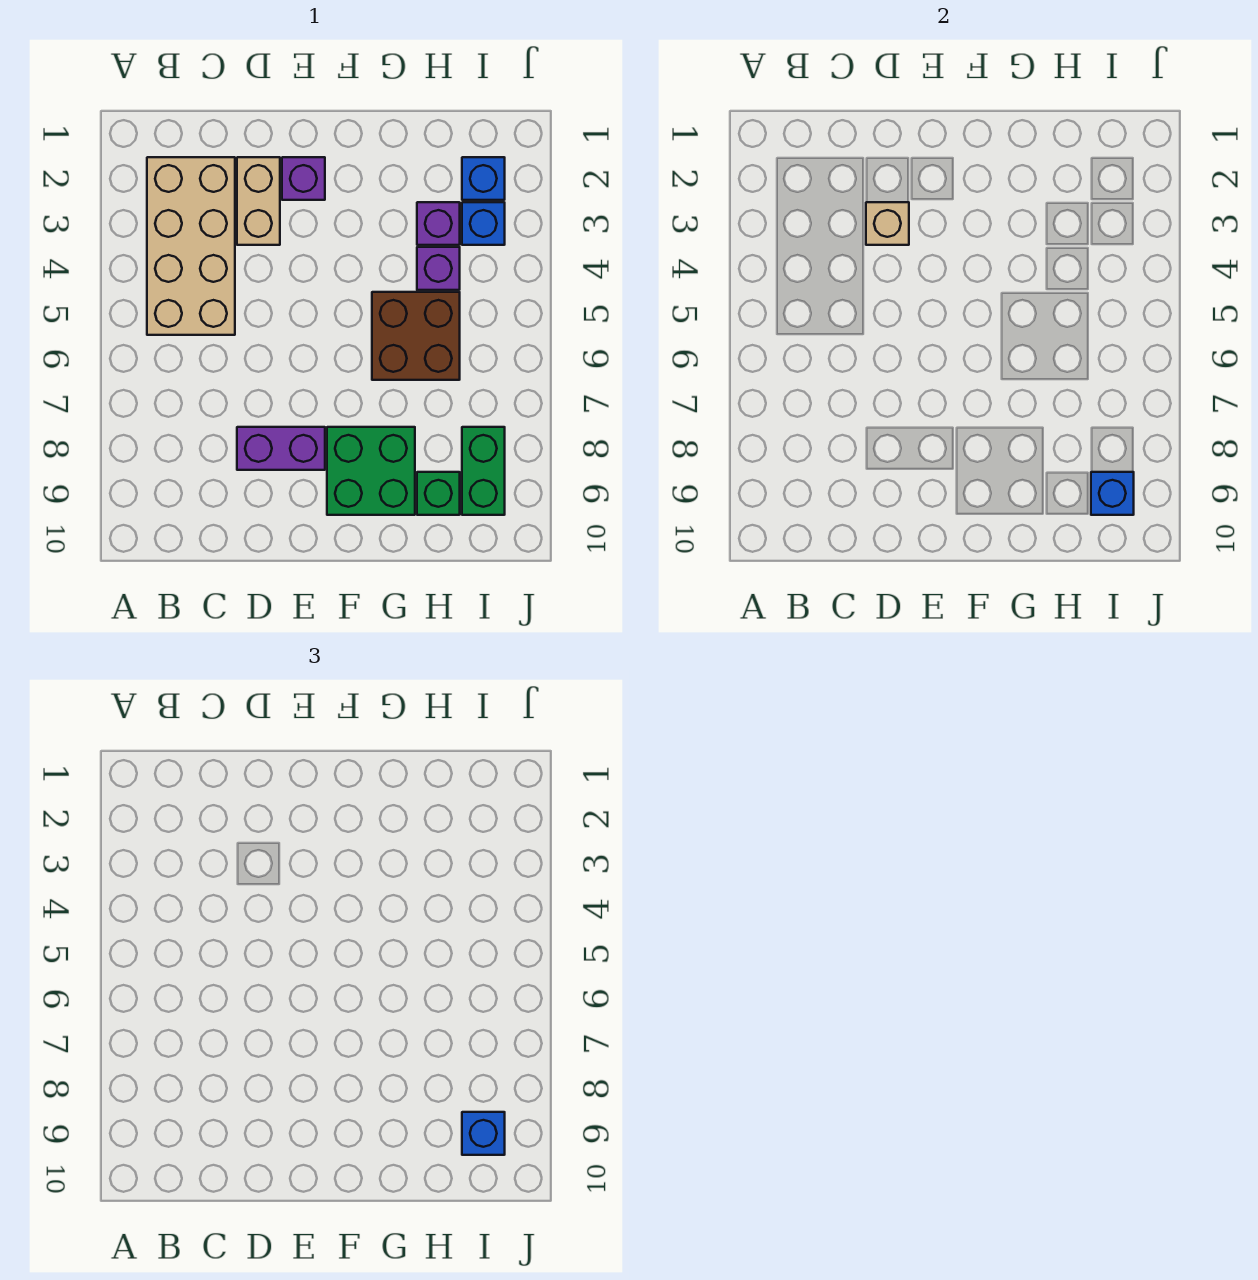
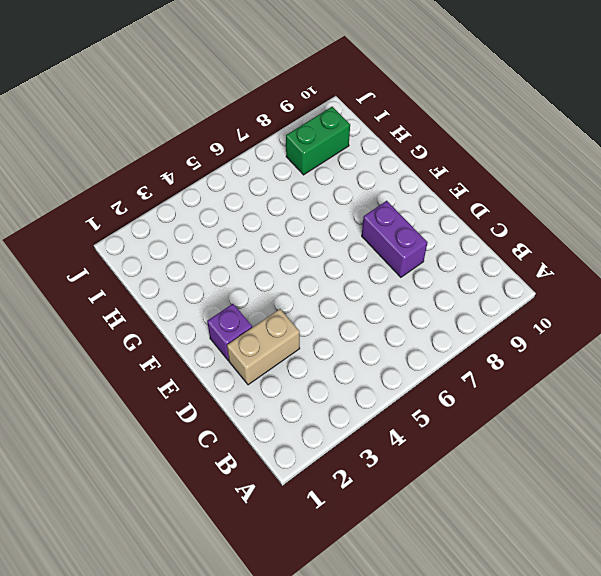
none -> tan 2x4 brick [147,157,235,335]
none -> green 2x2 brick [327,427,415,515]
none -> brown 2x2 brick [372,292,460,380]

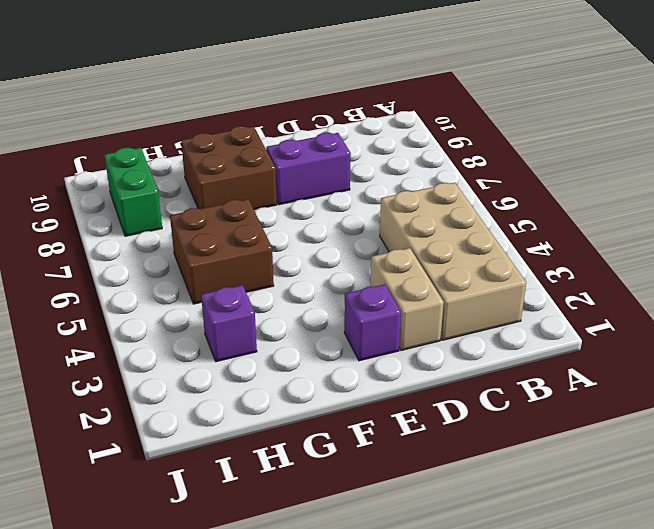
brown 2x2 brick [181,126,277,210] -> green 2x2 brick [327,427,415,515]
none -> purple 1x1 brick [417,247,460,290]
none -> green 1x1 brick [417,472,460,515]
none -> blue 1x1 brick [462,157,505,200]

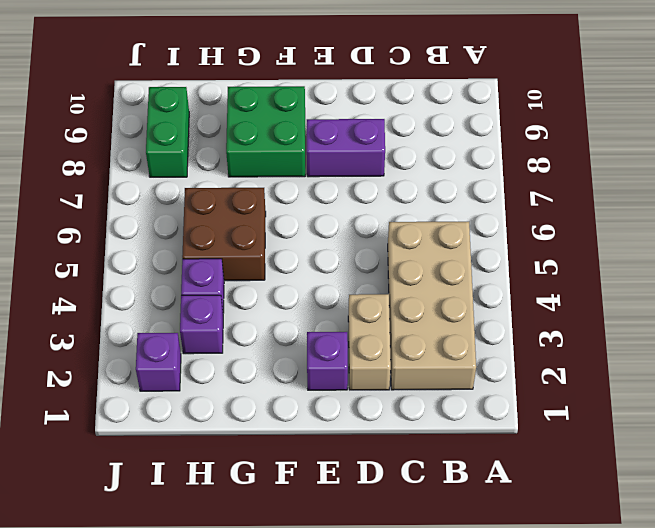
purple 1x1 brick [136,333,181,391] -> blue 1x1 brick [462,157,505,200]
none -> green 1x1 brick [417,472,460,515]
none -> blue 1x1 brick [462,202,505,245]
none -> tan 1x1 brick [866,202,909,245]

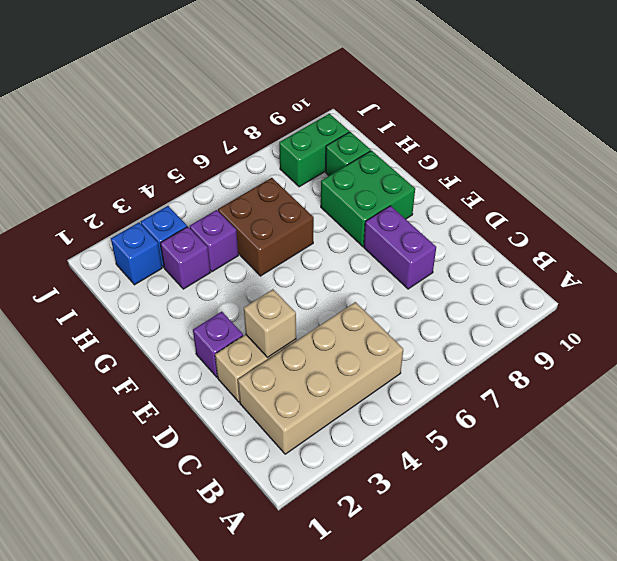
none -> blue 1x1 brick [1091,472,1134,515]
none -> blue 1x1 brick [462,1112,505,1155]

